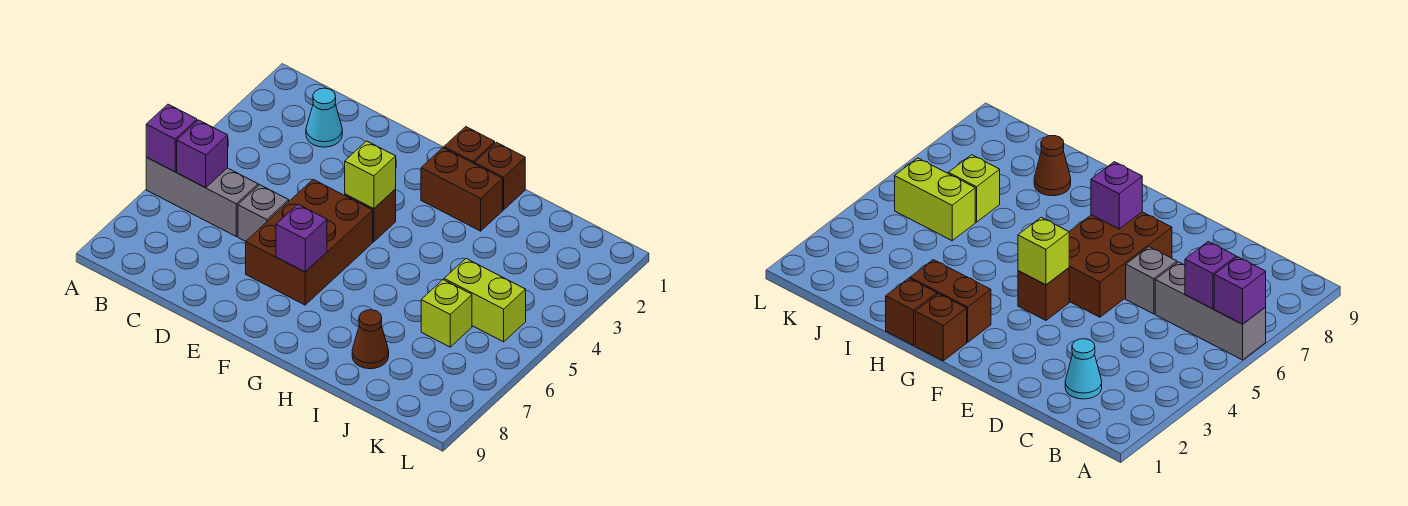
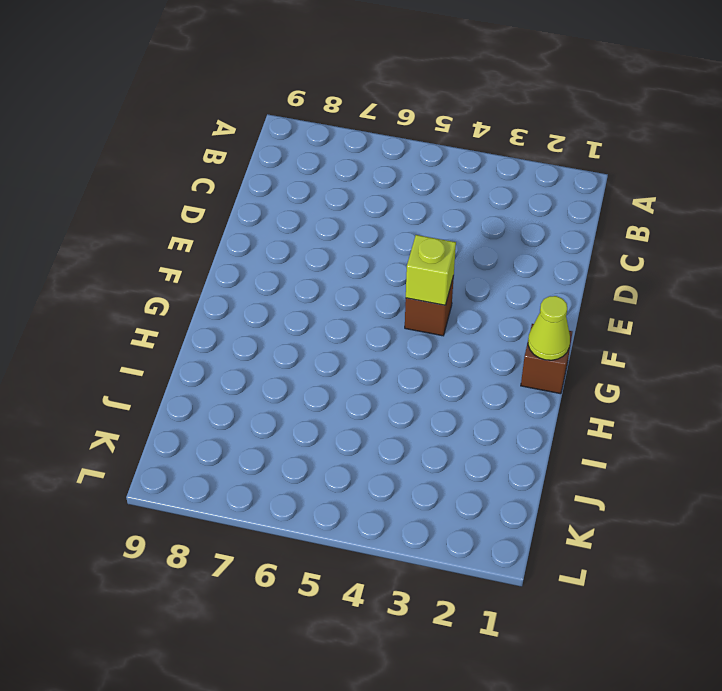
lime 1x1 cone [528,296,570,360] -> none
none -> grey 1x3 brick [146,157,258,236]
none -> cyan 1x1 cone [306,88,342,147]
none -> grey 1x1 brick [238,185,289,241]

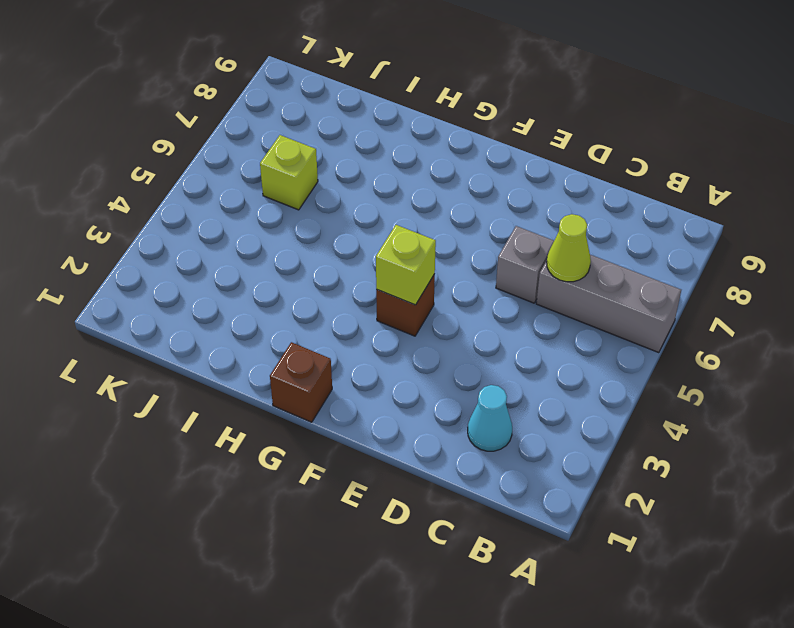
lime 1x1 cone [547,214,591,282] -> none
none -> brown 2x3 brick [246,180,373,305]
none -> brown 1x2 brick [421,148,503,231]
none -> brown 1x1 brick [475,142,525,210]

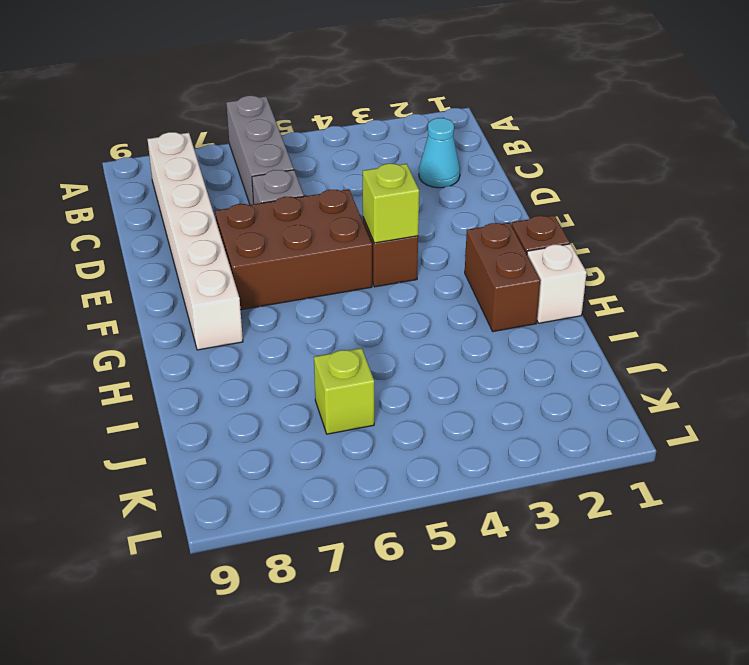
white 1x6 brick [148,132,243,350] -> none
white 1x1 brick [527,244,587,323] -> brown 1x1 brick [475,142,525,210]
none -> brown 1x1 cone [352,310,389,369]
none -> lime 1x2 brick [444,259,526,342]
none -> purple 1x1 brick [146,104,197,172]

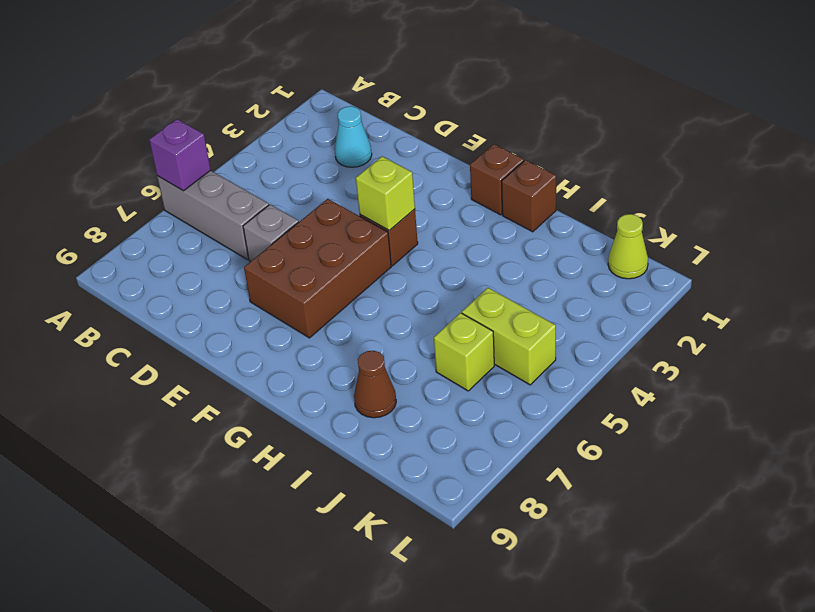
lime 1x1 cone [608,214,648,279] -> none
none -> brown 1x2 brick [421,148,503,231]
none -> purple 1x1 brick [177,120,228,188]
none -> purple 1x1 brick [276,205,327,272]

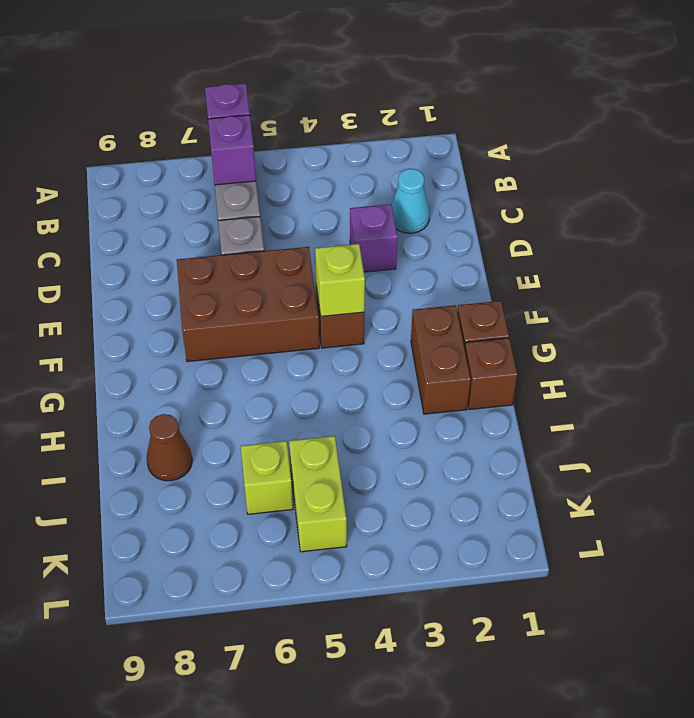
purple 1x1 brick [350,204,397,272] -> purple 1x1 brick moved to [276,205,327,272]

